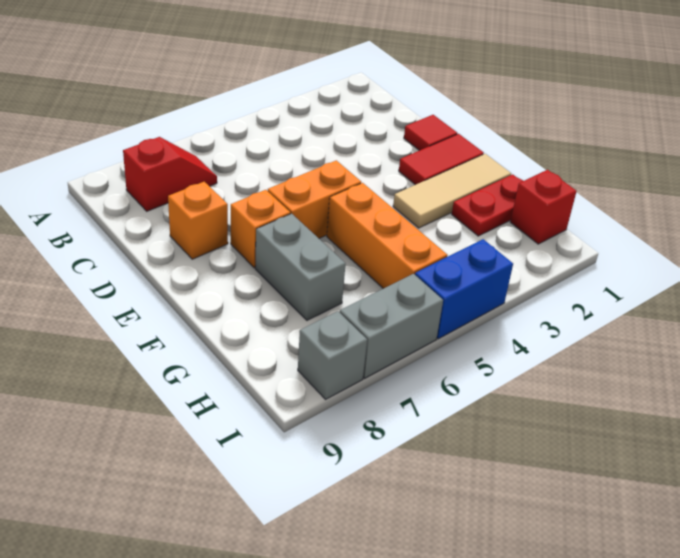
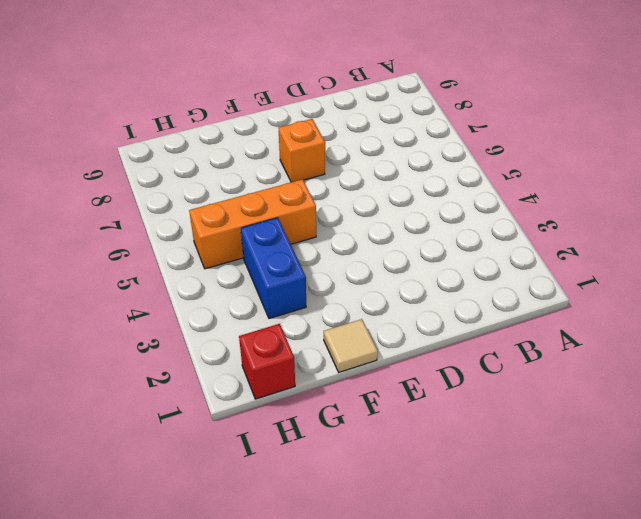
tan 1x1 tile [324,319,378,372] -> tan 1x3 tile [393,154,511,228]
blue 1x2 brick [241,218,306,318] -> blue 1x2 brick moved to [415,239,513,339]
none -> red 1x2 slope [123,137,217,211]
none -> red 1x1 tile [404,115,457,151]
none -> orange 1x1 brick [168,182,228,259]

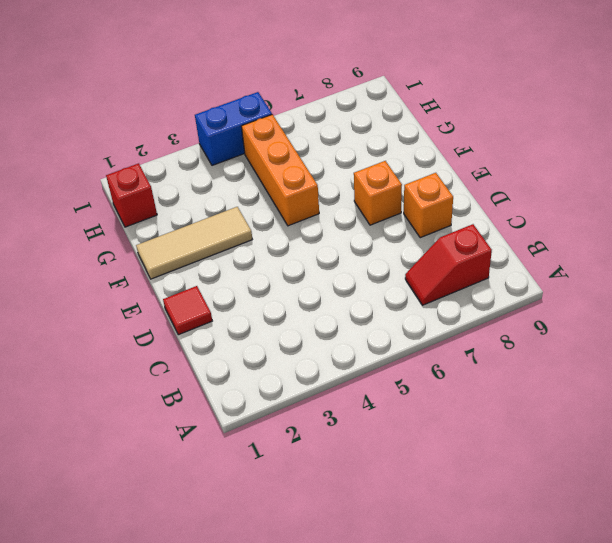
none -> red 1x2 tile [399,134,484,185]
none -> orange 1x2 brick [268,160,361,238]
none -> grey 1x2 brick [255,214,345,320]

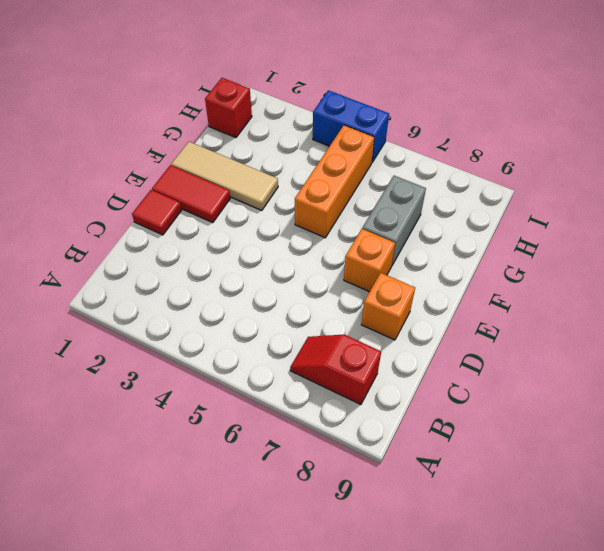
none -> orange 1x2 brick [268,160,361,238]
none -> red 1x2 plate [452,174,523,236]
none -> grey 1x2 brick [340,274,443,378]

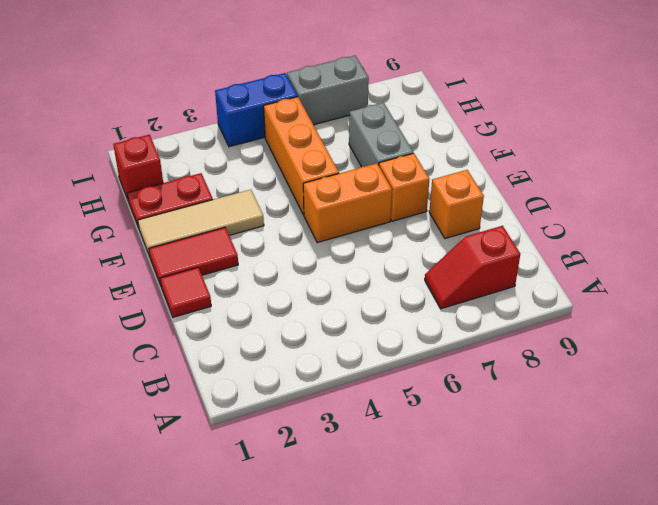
none -> grey 1x1 brick [298,311,367,399]

